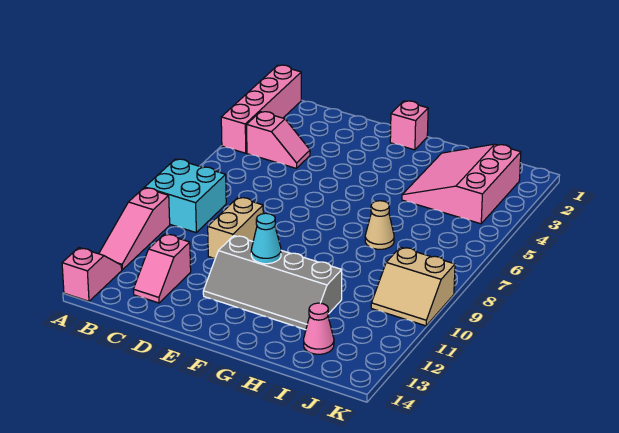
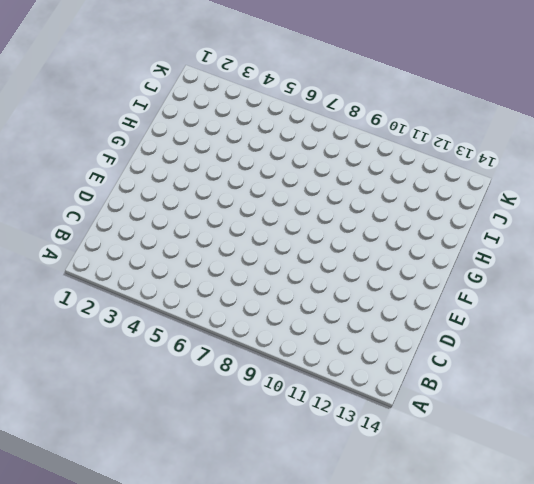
none -> pink 1x4 brick [221,65,301,153]
none -> cyan 2x2 brick [145,159,226,232]
none -> pink 1x3 slope [99,188,170,270]

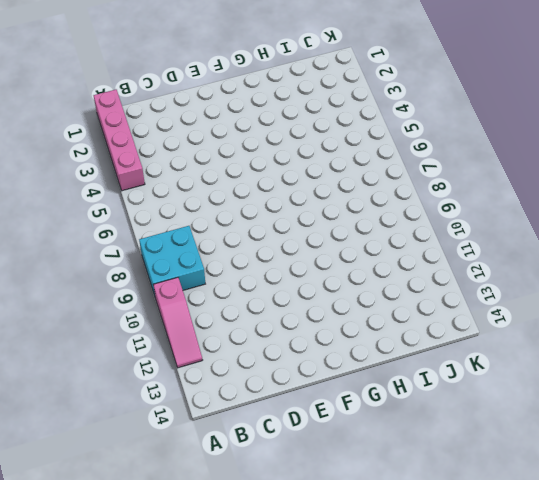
none -> pink 1x2 slope [62,248,122,301]
none -> pink 1x2 slope [247,112,310,168]
none -> pink 1x2 slope [133,234,191,303]

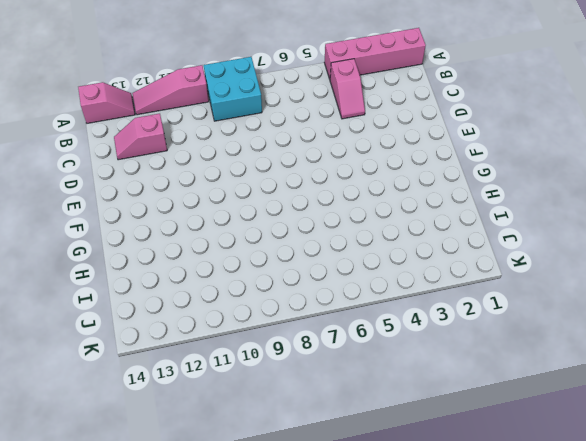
none -> tan 1x2 brick [208,197,263,259]
none -> grey 2x4 slope [203,236,342,330]
none -> pink 1x1 brick [390,101,428,150]

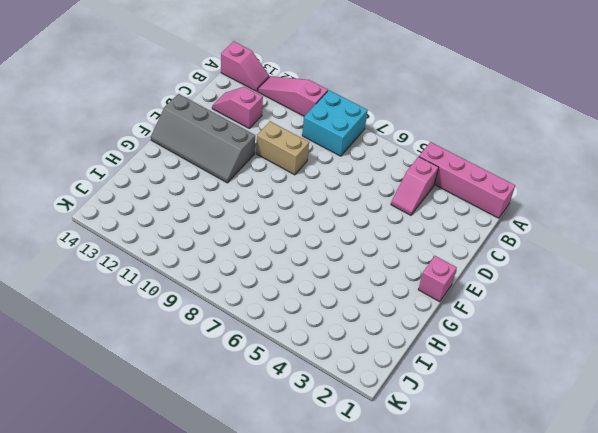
grey 2x4 slope [151,94,255,183] -> grey 2x4 slope turned to [203,236,342,330]
none -> pink 3x3 slope [402,144,521,224]
none -> tan 1x1 cone [365,201,394,249]
none -> pink 1x1 cone [304,303,334,354]

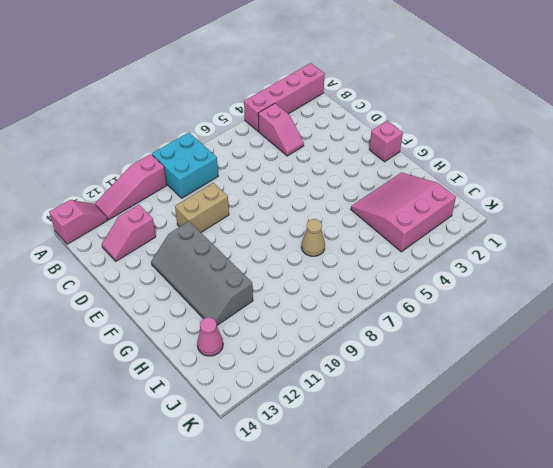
none -> tan 2x2 slope [371,247,455,326]
none -> cyan 1x1 cone [251,213,281,264]

